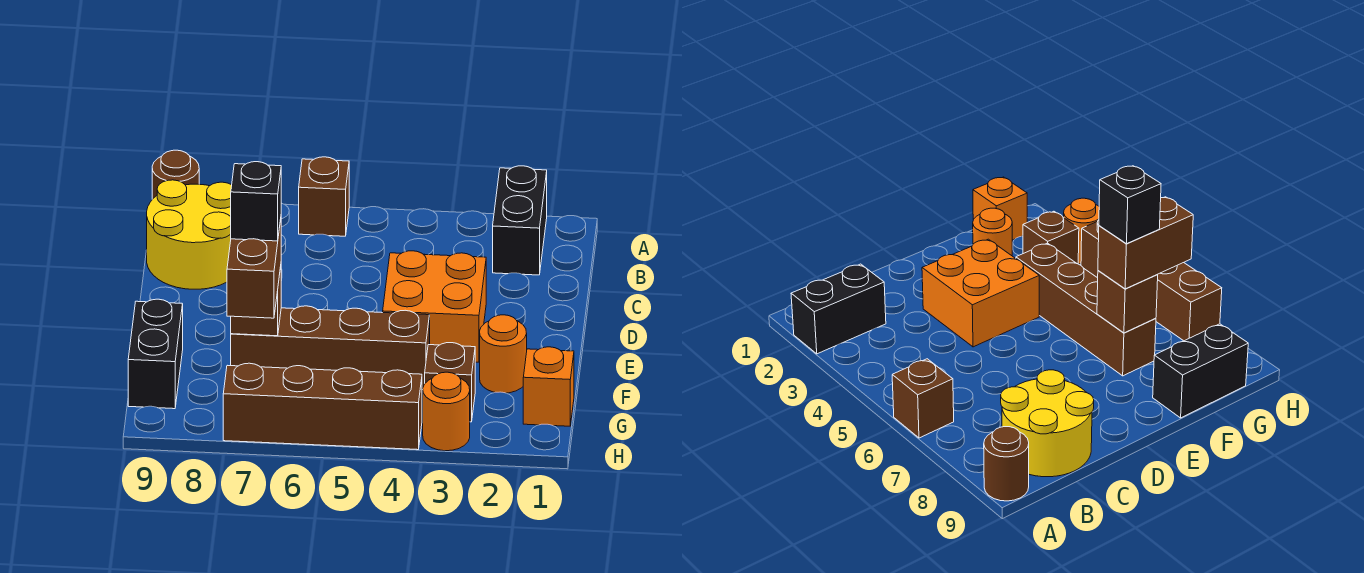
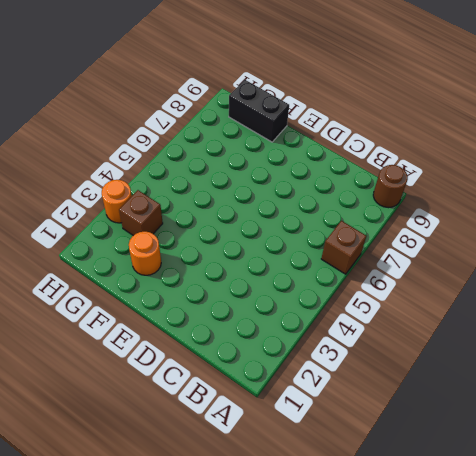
none -> black 1x2 brick [493,166,547,275]
none -> yellow 2x2 round brick [147,180,232,289]
none -> orange 2x2 brick [383,251,486,362]

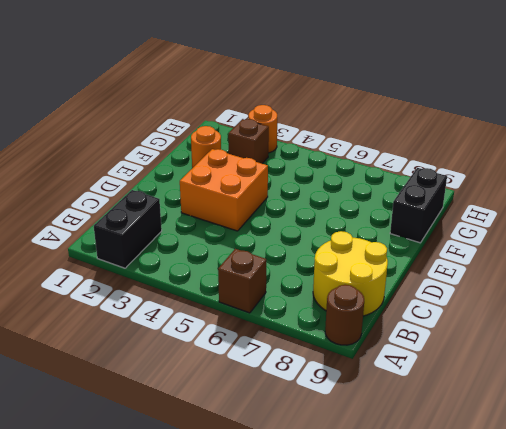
none -> brown 1x4 brick [231,306,430,390]
none -> orange 1x1 brick [523,347,574,426]
none -> brown 1x4 brick [223,363,422,450]

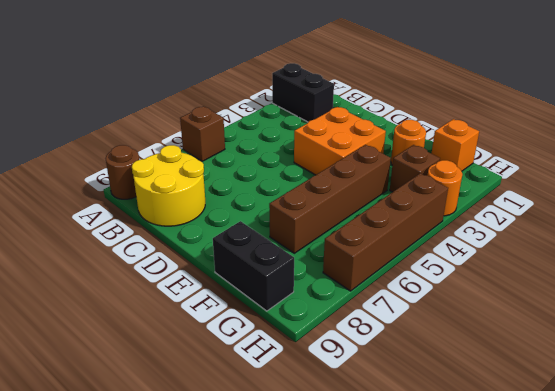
none -> brown 1x1 brick [231,267,281,336]
none -> brown 1x2 brick [227,219,281,318]
none -> black 1x1 brick [231,162,281,241]

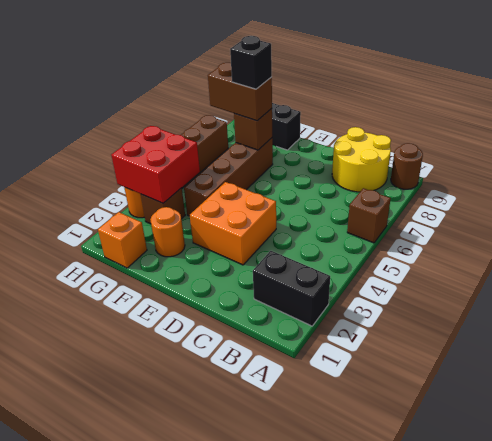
red 2x2 brick [111,126,200,203] -> none

